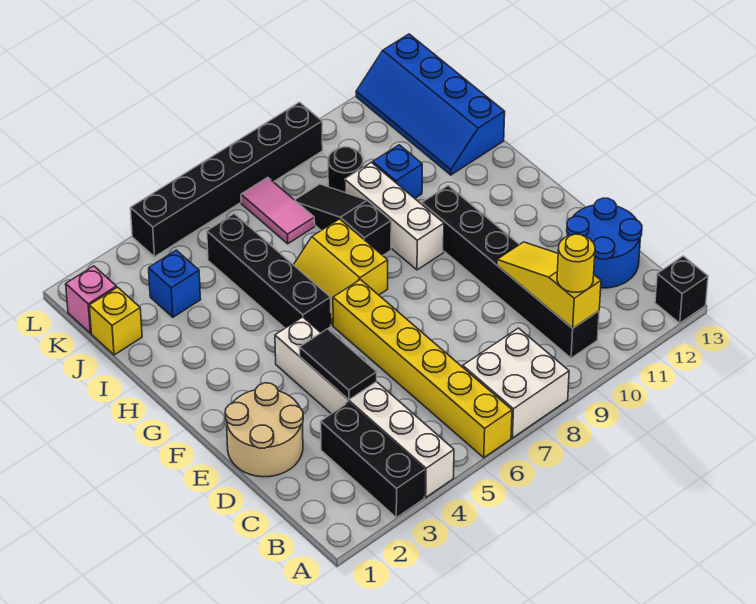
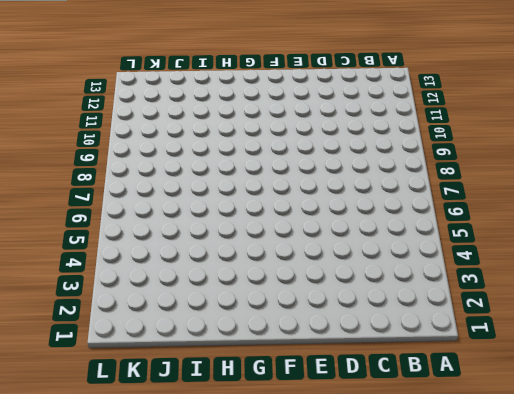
none -> black 1x3 brick [321,402,425,518]
none -> white 1x6 brick [275,317,454,497]
none -> yellow 1x6 brick [333,280,512,458]

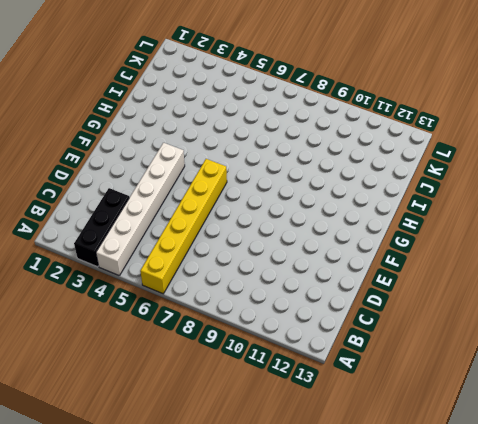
none -> white 2x2 brick [463,328,569,438]
none -> black 1x1 brick [655,256,708,323]
none -> black 1x6 brick [422,186,599,358]

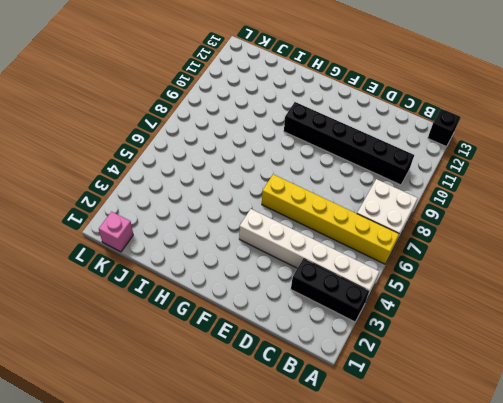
none -> blue 2x2 round brick [567,198,642,288]
none -> tan 2x2 round brick [225,383,303,477]
none -> black 1x4 brick [207,214,331,333]

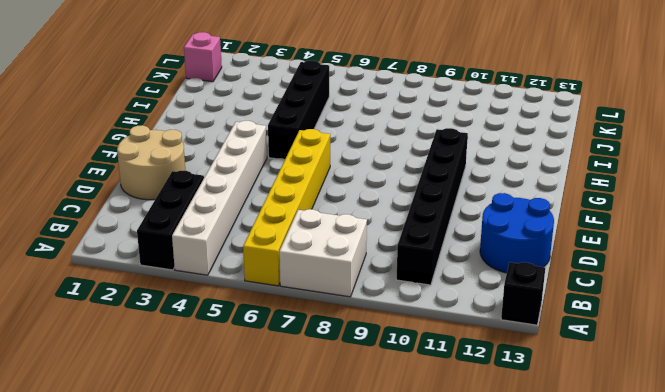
none -> yellow 2x2 slope [294,219,388,325]
none -> white 1x3 brick [345,162,444,270]
none -> black 1x3 slope [295,184,391,255]

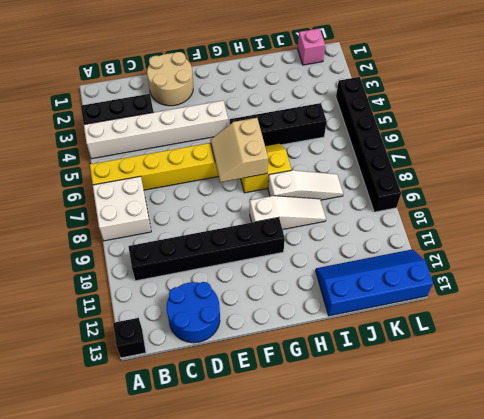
tan 2x2 slope [210,118,268,182] -> none
white 1x3 slope [250,196,326,230] -> white 1x3 brick [345,162,444,270]
white 1x3 slope [268,170,343,200] -> black 1x3 slope [295,184,391,255]
none -> blue 1x1 brick [373,145,422,198]
none -> yellow 1x1 brick [89,287,142,355]
none -> blue 1x1 brick [149,250,201,317]

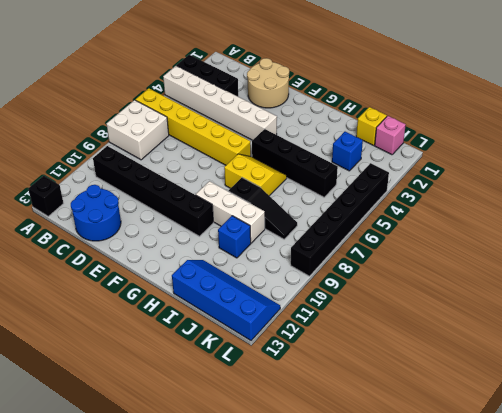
none -> pink 1x2 tile [241,177,315,244]
none -> black 1x1 round brick [328,147,363,192]
none -> yellow 1x3 slope [497,242,601,328]

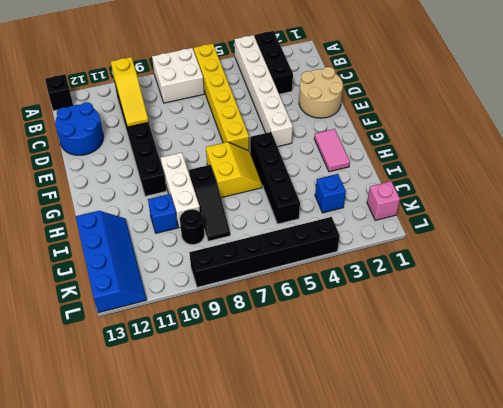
pink 1x2 tile [314,129,350,172] -> pink 1x2 tile moved to [241,177,315,244]
none -> yellow 1x1 brick [89,287,142,355]
none -> black 1x2 tile [300,329,377,400]
none -> yellow 1x1 round brick [557,234,595,292]

